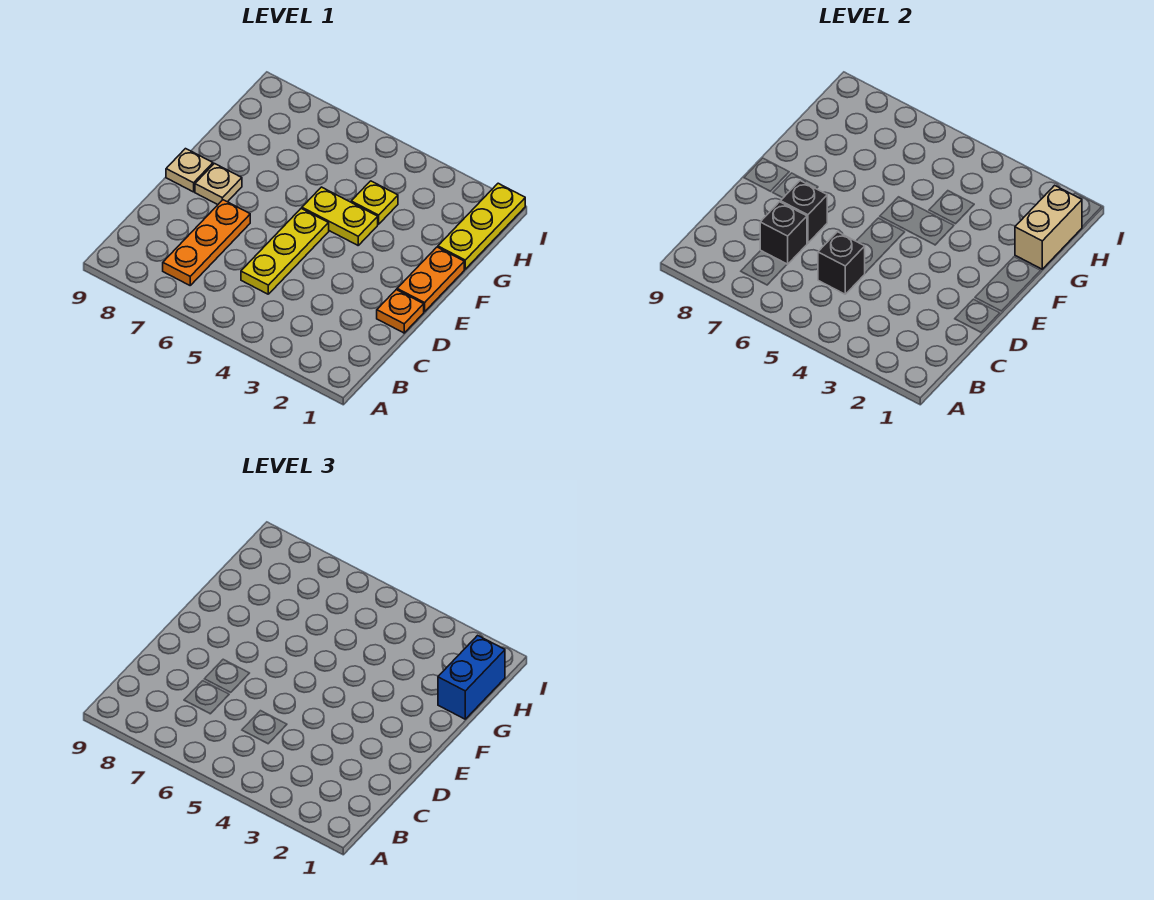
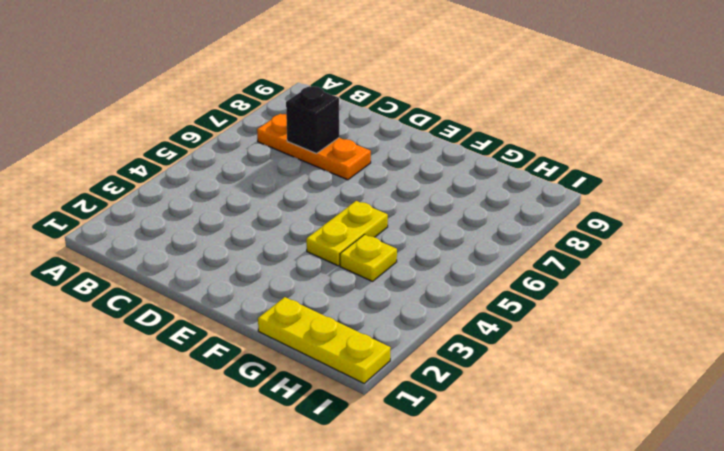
none -> yellow 1x3 plate [241,209,329,294]
none -> orange 1x1 plate [377,290,424,333]
none -> orange 1x2 plate [397,247,464,312]

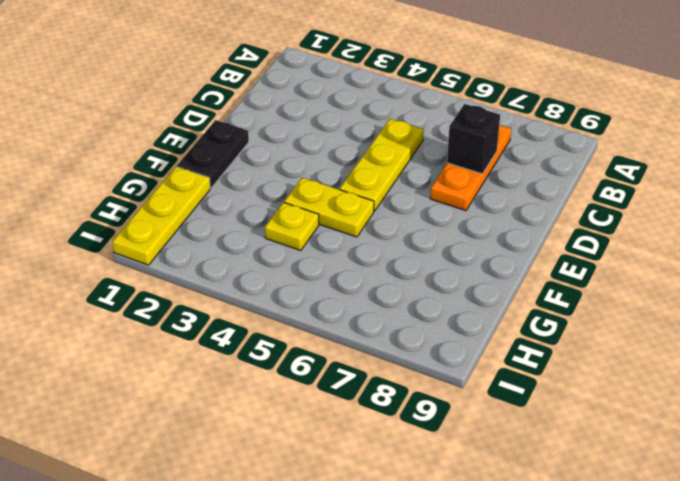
black 1x2 plate [177,120,249,188] -> orange 1x2 plate [397,247,464,312]
none -> orange 1x1 plate [377,290,424,333]
none -> tan 1x1 plate [195,164,242,205]
none -> tan 1x1 plate [166,149,213,192]

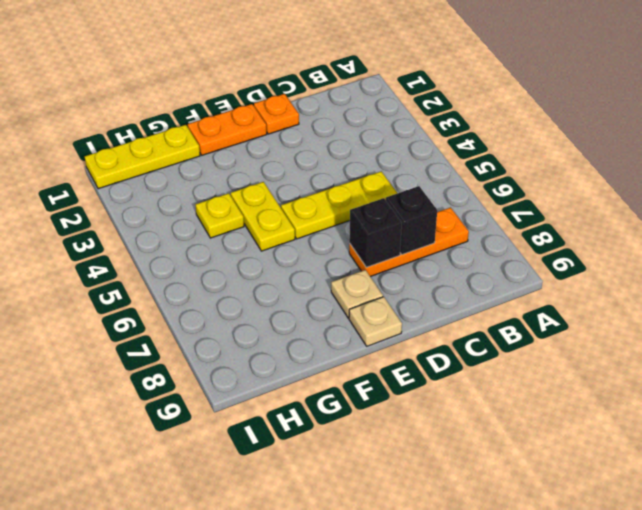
none -> black 1x1 brick [818,232,865,294]
none -> tan 1x2 brick [1015,185,1082,269]
none -> blue 1x2 brick [438,635,505,719]

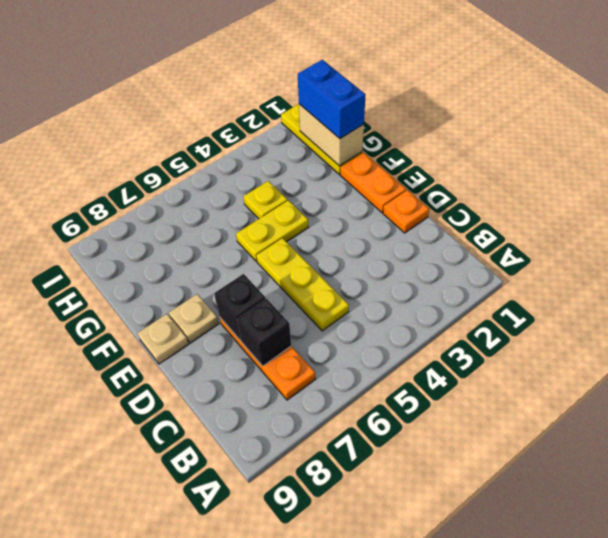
none -> black 1x1 brick [818,232,865,294]

